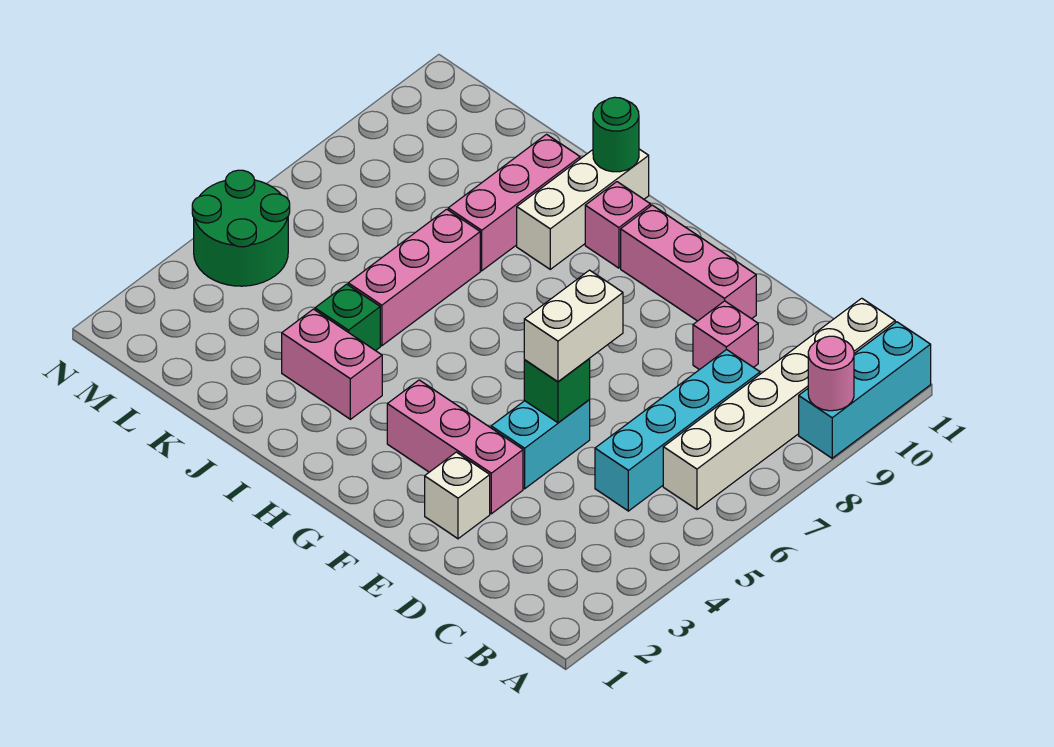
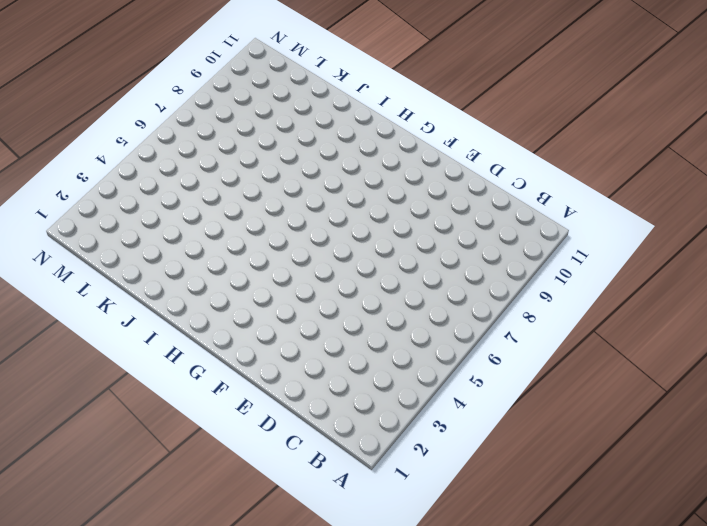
none -> cyan 1x3 brick [799,322,931,458]
none -> white 1x6 brick [663,298,895,510]
none -> cyan 1x4 brick [595,349,760,511]

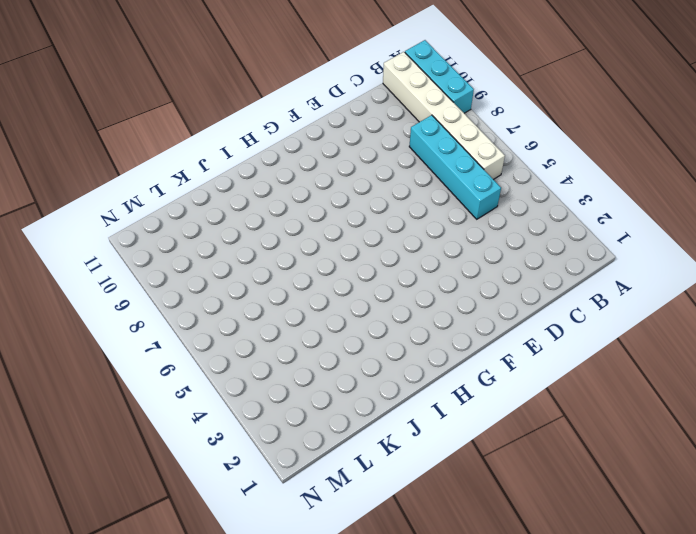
none -> pink 1x1 brick [693,301,758,370]
none -> white 1x1 brick [425,452,490,539]
none -> pink 1x3 brick [387,380,523,514]

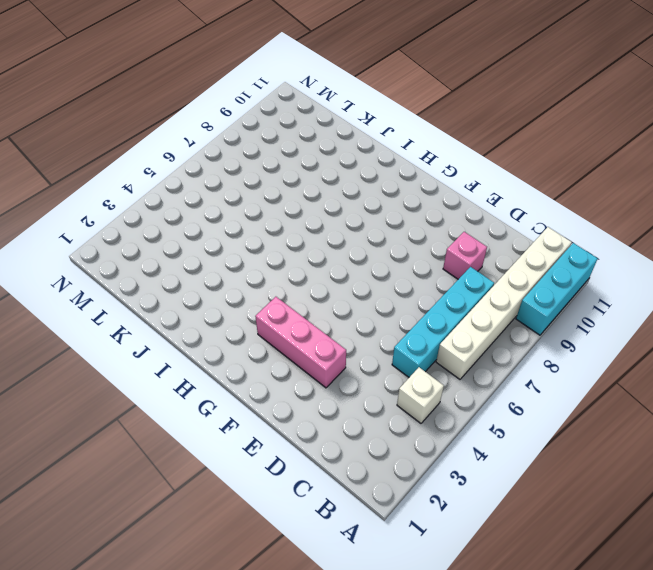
white 1x1 brick [397,367,444,423] -> white 1x1 brick moved to [425,452,490,539]
none -> cyan 1x2 brick [491,400,590,489]
none -> pink 1x3 brick [621,205,756,321]
none -> pink 1x1 brick [585,182,651,268]

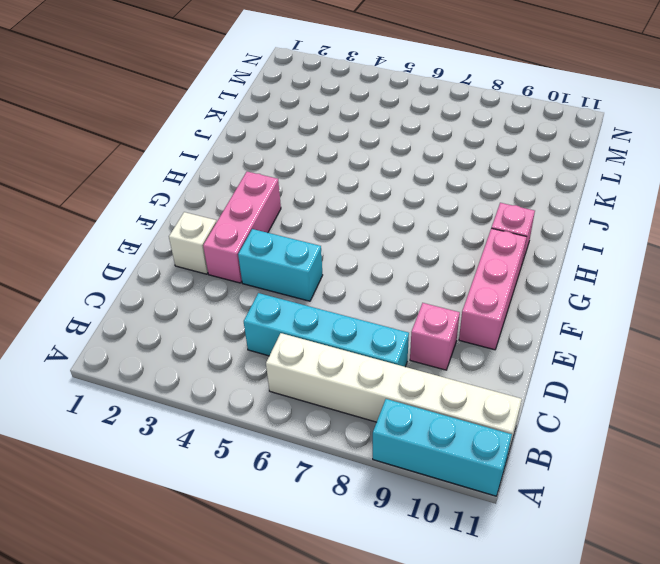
none -> pink 1x2 brick [282,309,382,419]
none -> white 1x3 brick [517,149,649,269]
none -> green 1x1 brick [315,284,380,351]

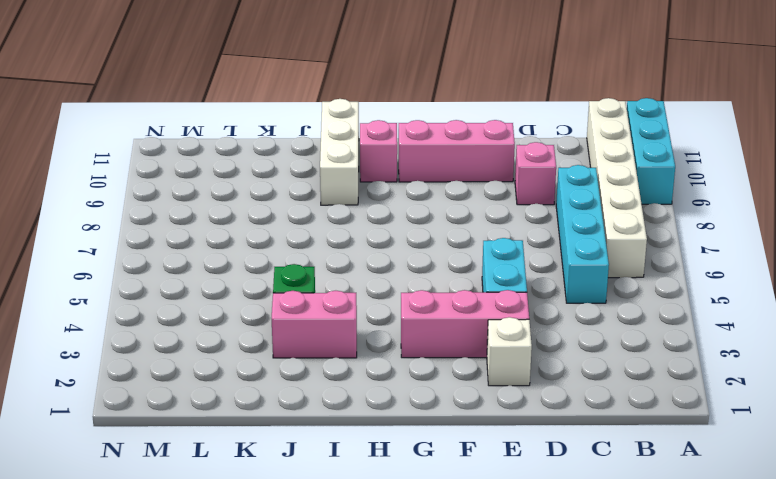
none -> pink 1x3 brick [348,209,480,346]
none -> pink 1x3 brick [448,134,580,271]
none -> green 2x2 round brick [192,170,290,286]

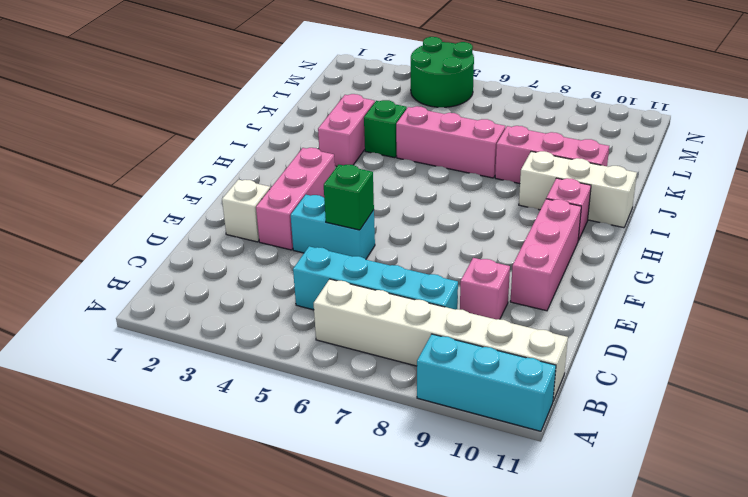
none -> pink 1x1 round brick [808,336,854,411]
none -> green 1x1 round brick [593,97,639,172]
none -> white 1x2 brick [524,270,623,382]

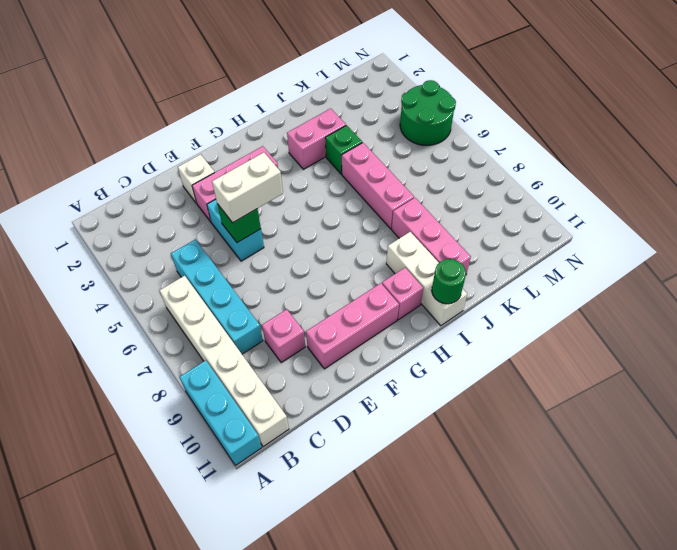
white 1x2 brick [212,152,283,223] -> white 1x2 brick turned to [524,270,623,382]
none -> pink 1x1 round brick [808,336,854,411]

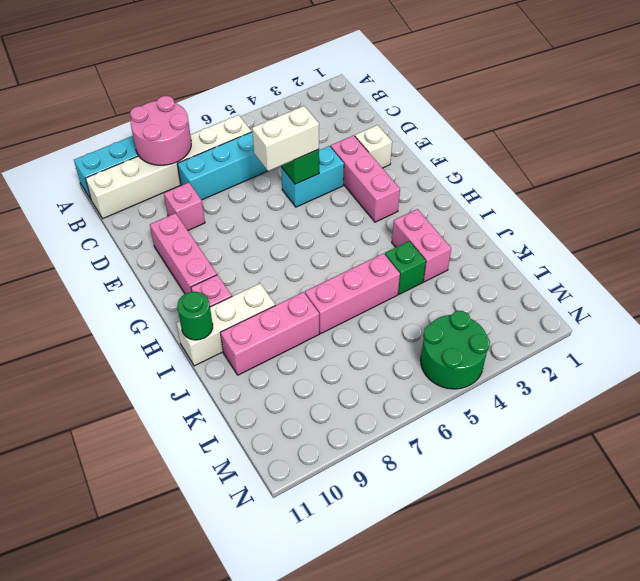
pink 2x2 round brick [130,96,191,165] -> pink 1x1 round brick [808,336,854,411]

